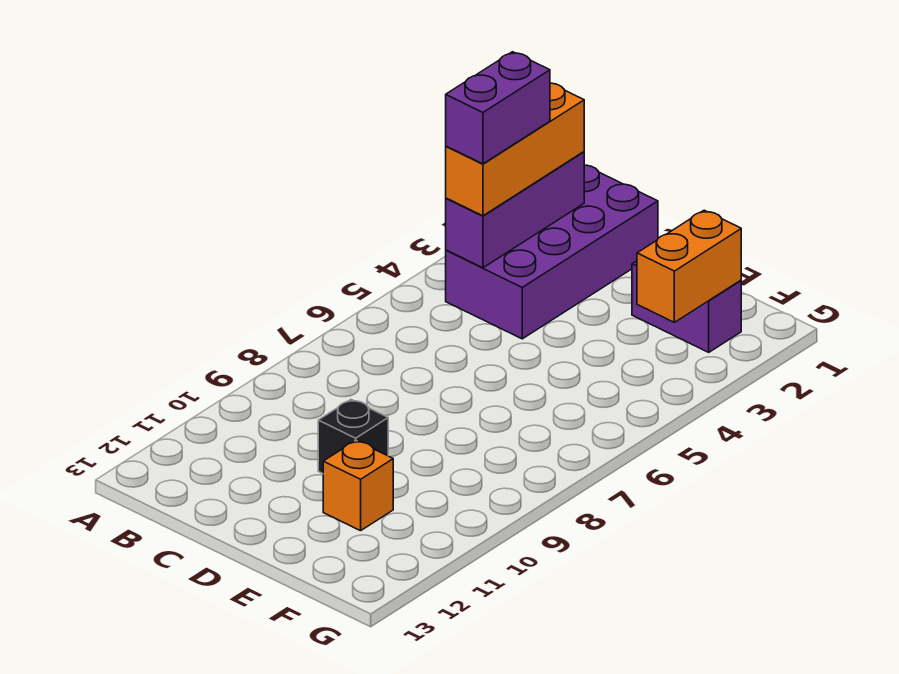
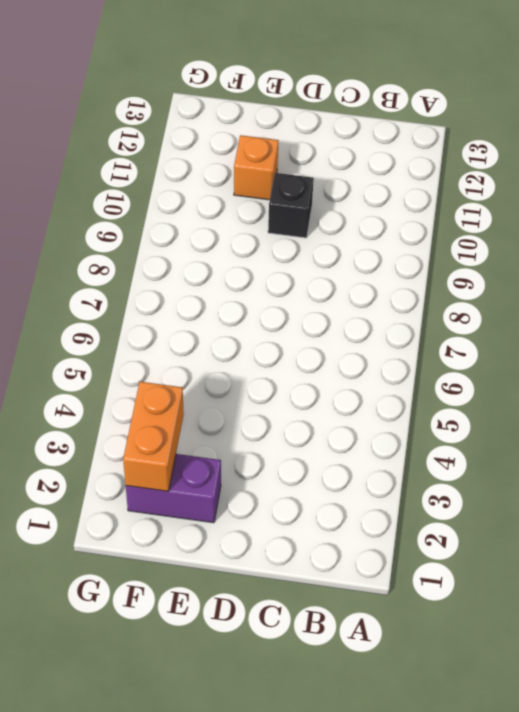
none -> purple 2x4 brick [446,165,658,339]
none -> purple 1x3 brick [446,152,584,268]

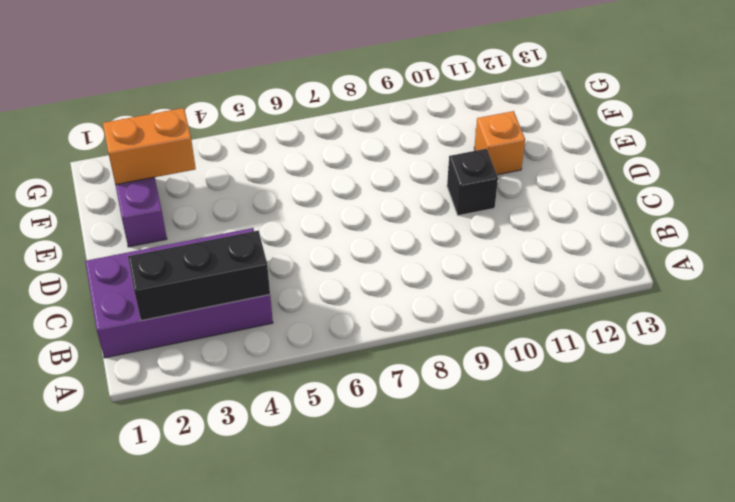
black 1x3 brick [128,231,270,321] -> purple 1x3 brick [446,152,584,268]
none -> orange 1x3 brick [446,83,584,216]
none -> purple 1x2 brick [446,52,550,164]

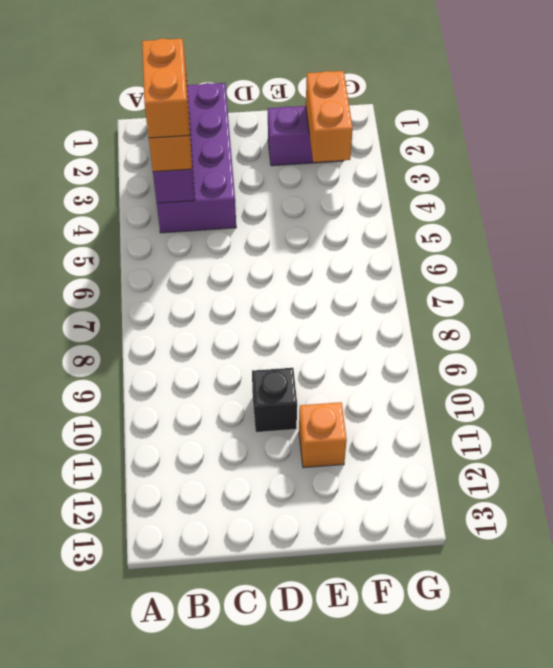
orange 1x2 brick [142,38,190,138] -> purple 1x2 brick [446,52,550,164]

